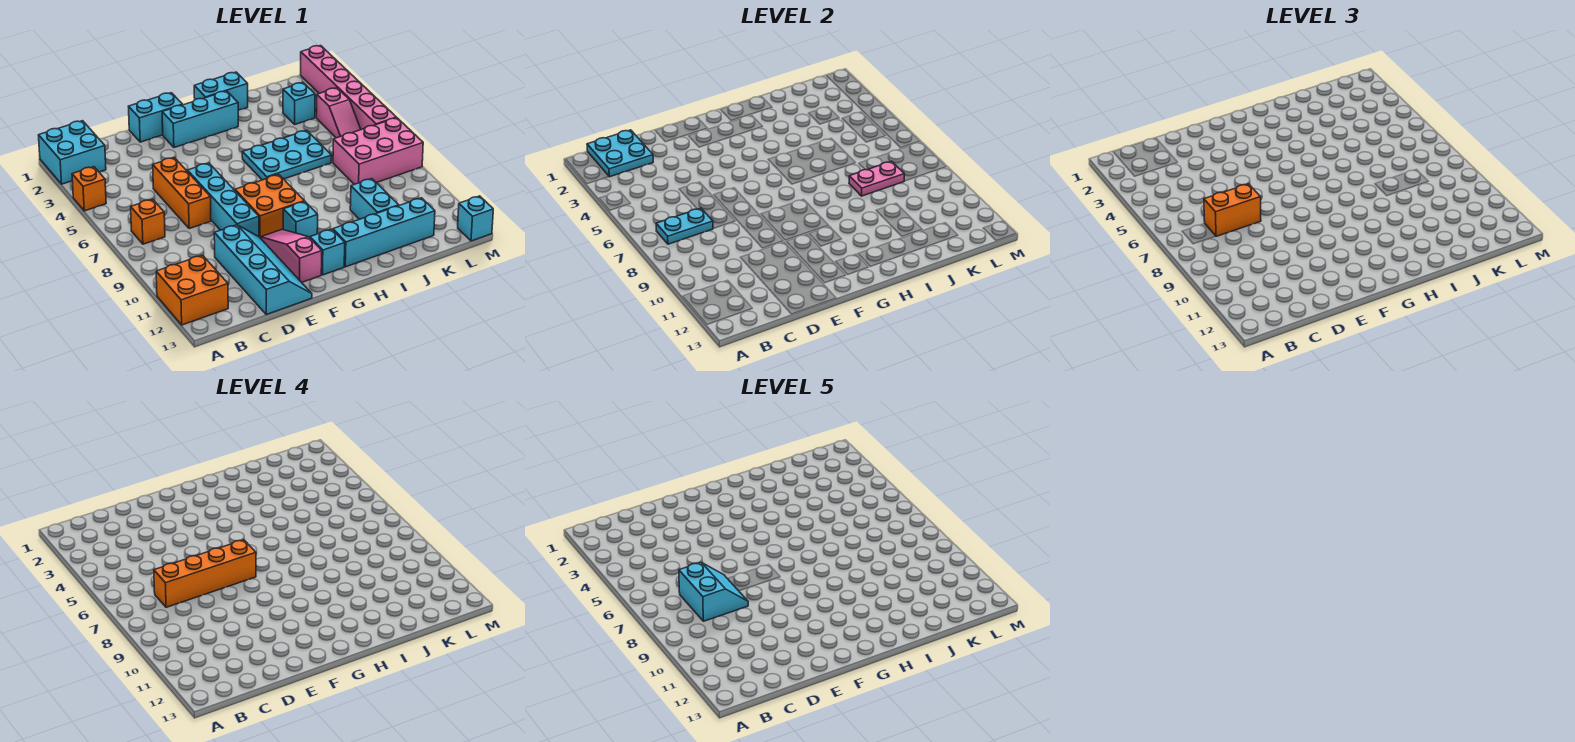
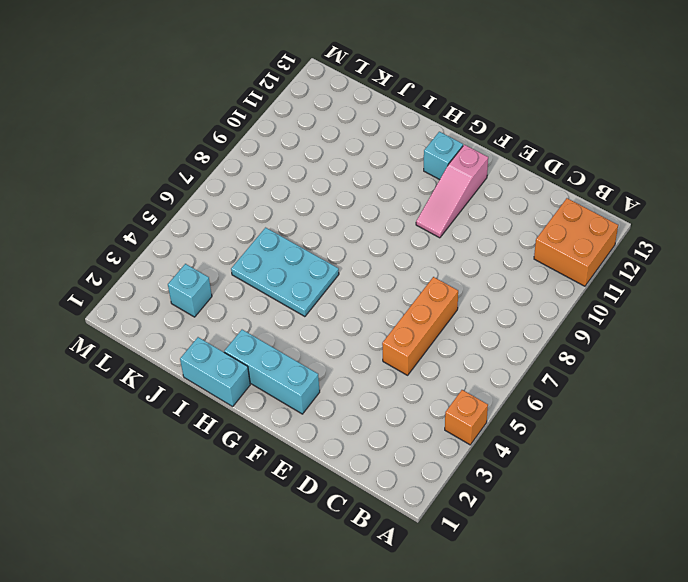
none -> cyan 2x2 brick [39,121,106,184]
none -> orange 1x1 brick [131,199,165,244]
none -> cyan 2x4 slope [214,225,312,315]

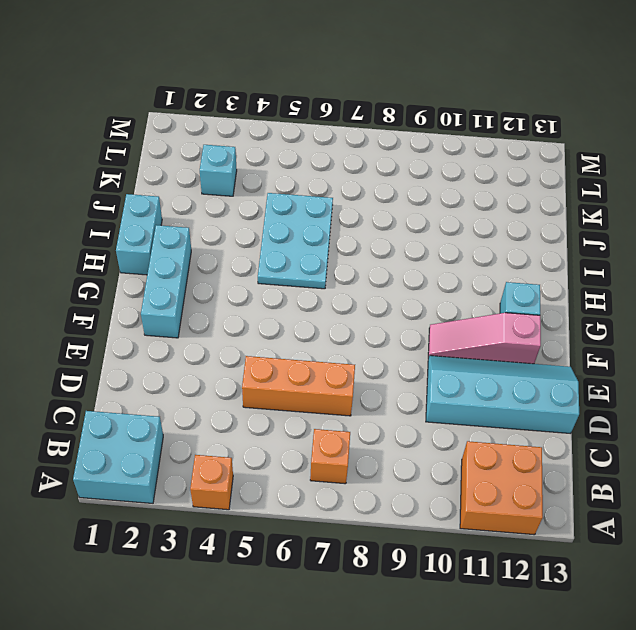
none -> cyan 1x2 brick [129,93,183,142]
none -> cyan 1x4 brick [187,163,259,237]
none -> orange 2x2 brick [235,175,304,238]

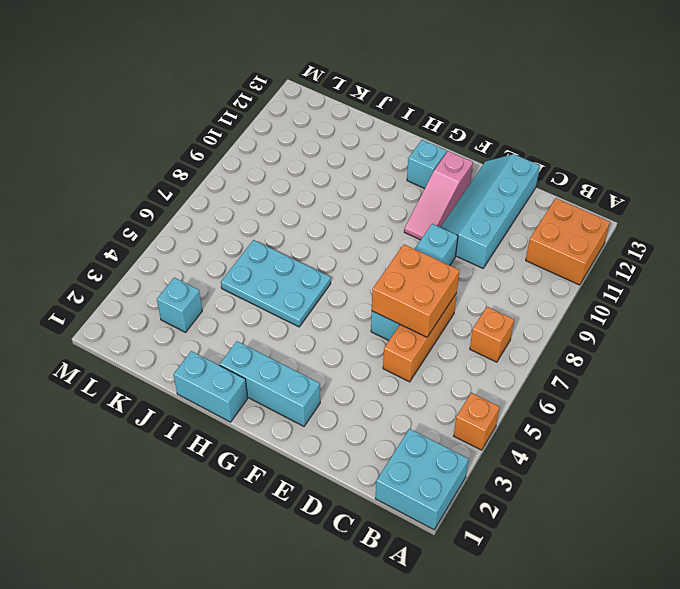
orange 2x2 brick [372,244,460,337] -> orange 2x2 brick moved to [235,175,304,238]
none -> cyan 1x2 brick [129,93,183,142]
none -> cyan 1x1 brick [283,201,318,238]
none -> cyan 1x4 brick [333,198,435,267]

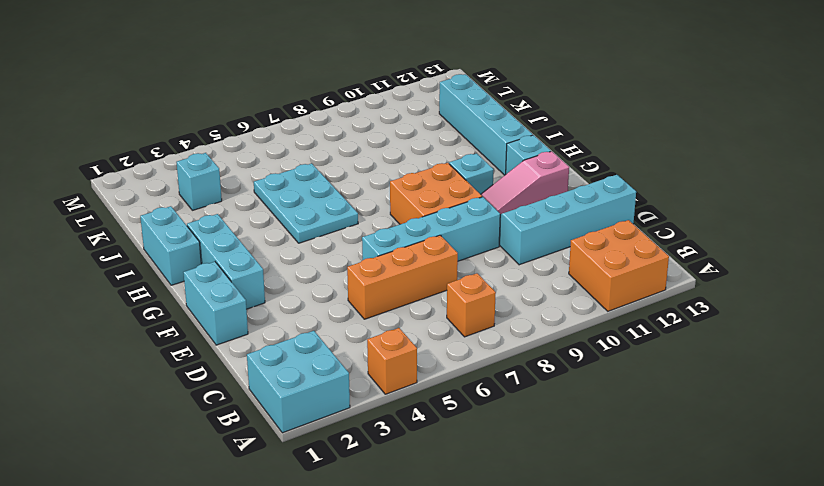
none -> cyan 1x2 brick [350,179,399,219]
none -> pink 2x3 brick [333,118,423,184]
none -> pink 1x2 slope [316,88,361,138]

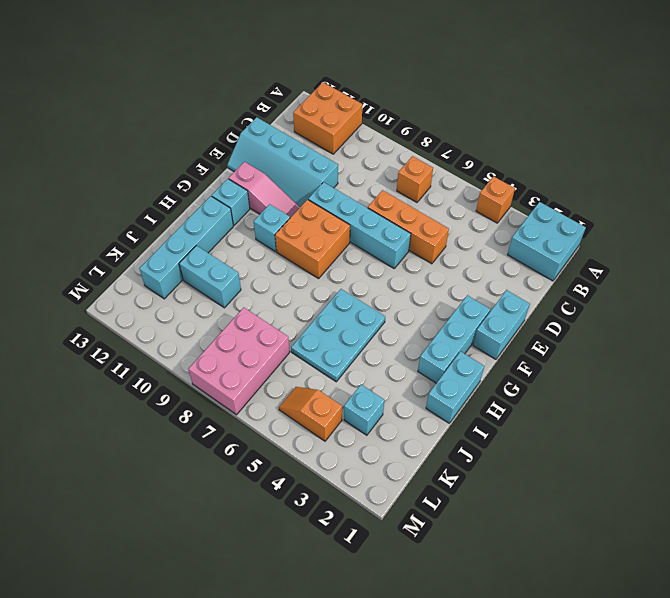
orange 1x2 slope [279,387,342,441] -> pink 1x2 slope [316,88,361,138]
none -> pink 1x6 brick [301,46,396,130]
none -> cyan 1x1 brick [458,196,493,241]
none -> cyan 2x2 plate [587,130,653,177]

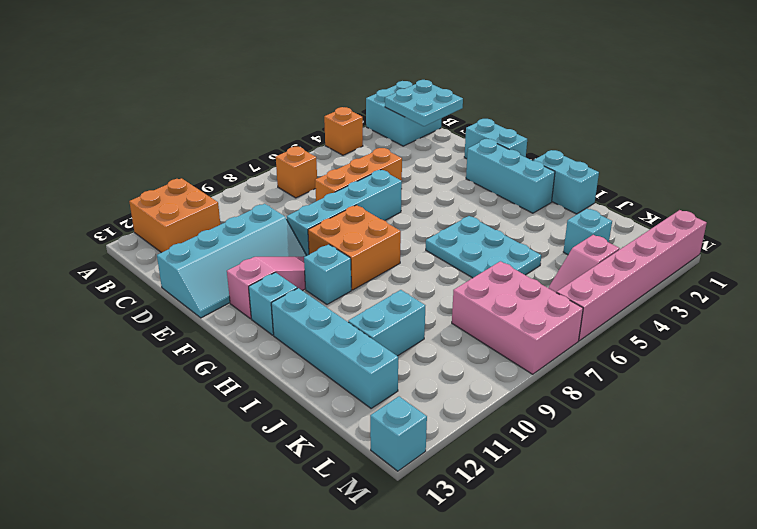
none -> cyan 1x2 plate [656,208,713,244]
none -> pink 1x2 plate [849,161,904,196]
none -> orange 1x2 brick [1204,184,1261,236]

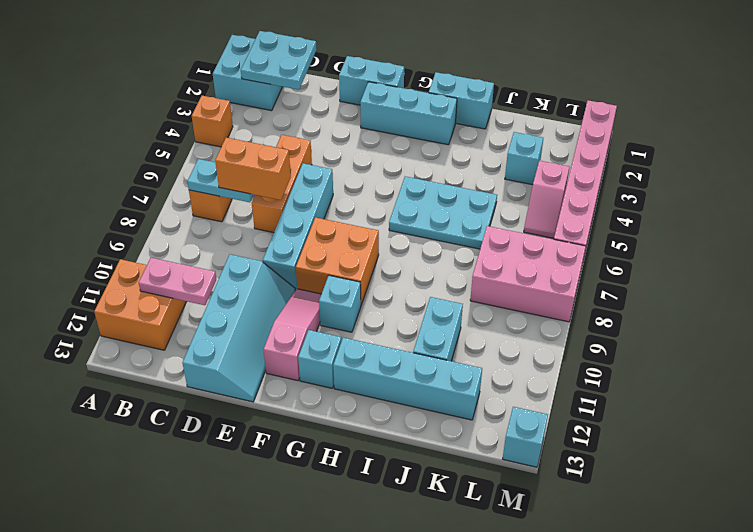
pink 1x2 plate [139,258,216,305] -> pink 1x2 plate moved to [849,161,904,196]
none -> orange 1x4 brick [154,540,256,607]
none -> cyan 2x2 slope [679,562,748,621]

